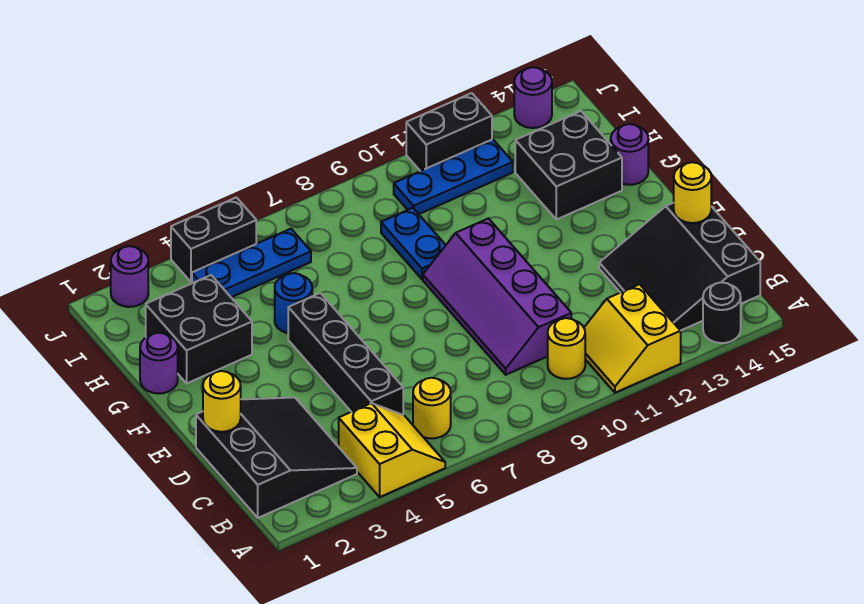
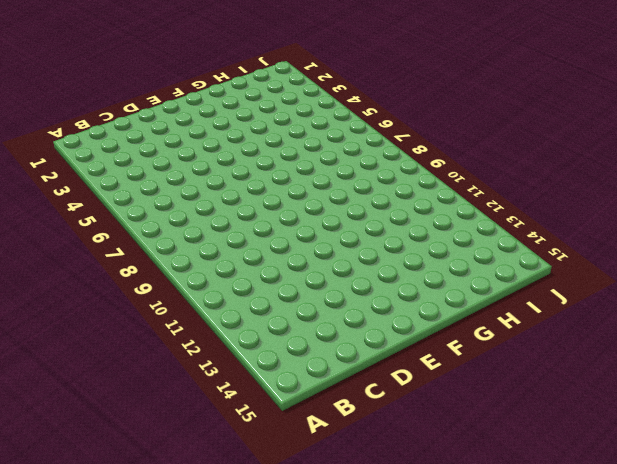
none -> yellow 2x2 slope [339,403,445,497]
none -> yellow 2x2 slope [584,284,681,393]
none -> black 1x1 round brick [703,282,741,343]

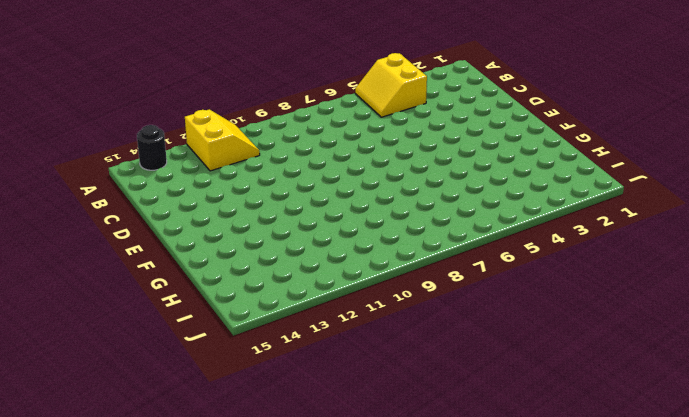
none -> black 3x3 slope [196,397,357,518]
none -> yellow 1x1 round brick [413,378,451,438]
none -> yellow 1x1 round brick [548,318,585,379]

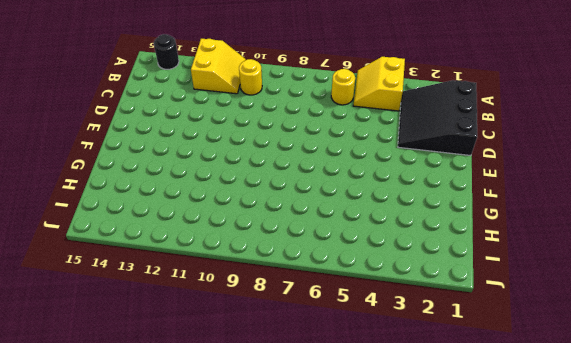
none -> black 3x3 slope [599,203,760,331]
none -> black 1x4 brick [288,293,403,415]
none -> purple 2x4 slope [423,218,571,375]

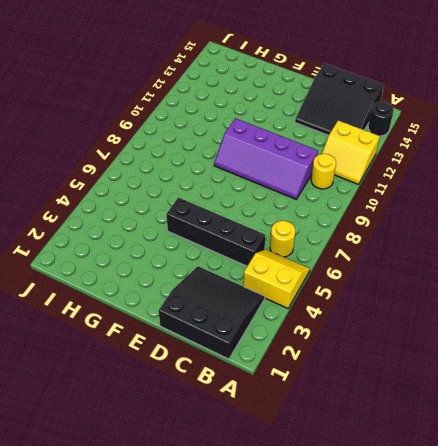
none -> purple 1x1 round brick [140,333,178,394]
none -> black 2x2 brick [146,275,252,383]
none -> blue 1x1 round brick [275,273,312,333]

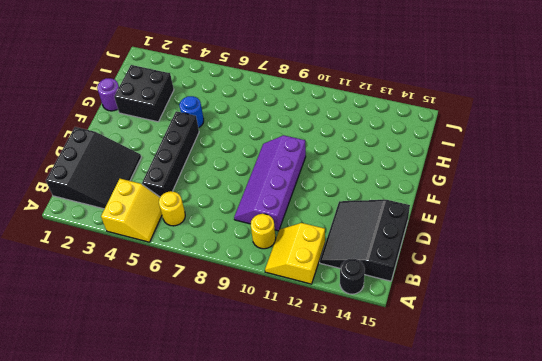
none -> blue 1x2 plate [381,208,446,279]
none -> black 2x2 brick [515,111,622,220]
none -> purple 1x1 round brick [611,124,648,185]

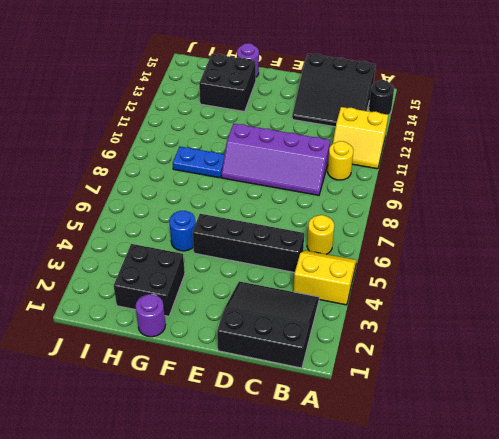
none -> blue 1x3 plate [192,229,311,297]
none -> blue 1x3 plate [394,139,513,214]
none -> purple 1x1 round brick [111,246,148,307]

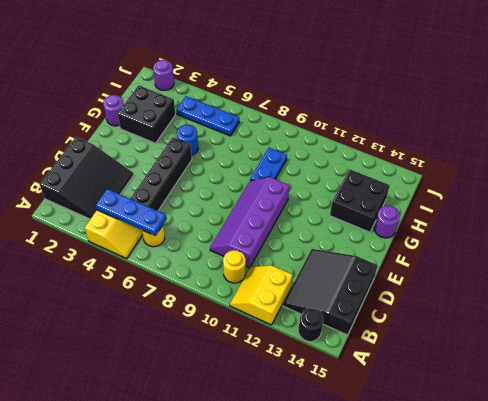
blue 1x3 plate [96,189,167,236] -> blue 1x3 plate moved to [394,139,513,214]
none -> black 1x2 brick [171,197,256,282]
none -> black 1x2 brick [406,93,492,171]
none -> purple 1x1 round brick [514,67,552,128]

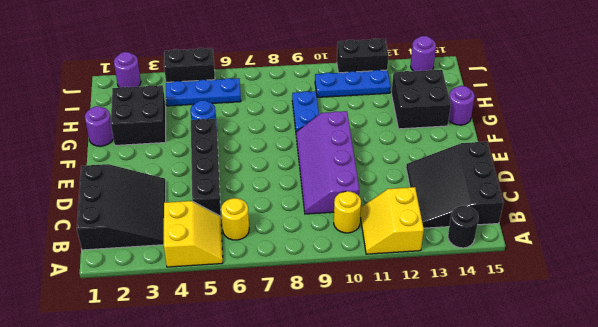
none -> yellow 1x1 round brick [203,371,241,432]
none -> yellow 1x1 round brick [674,162,711,223]

